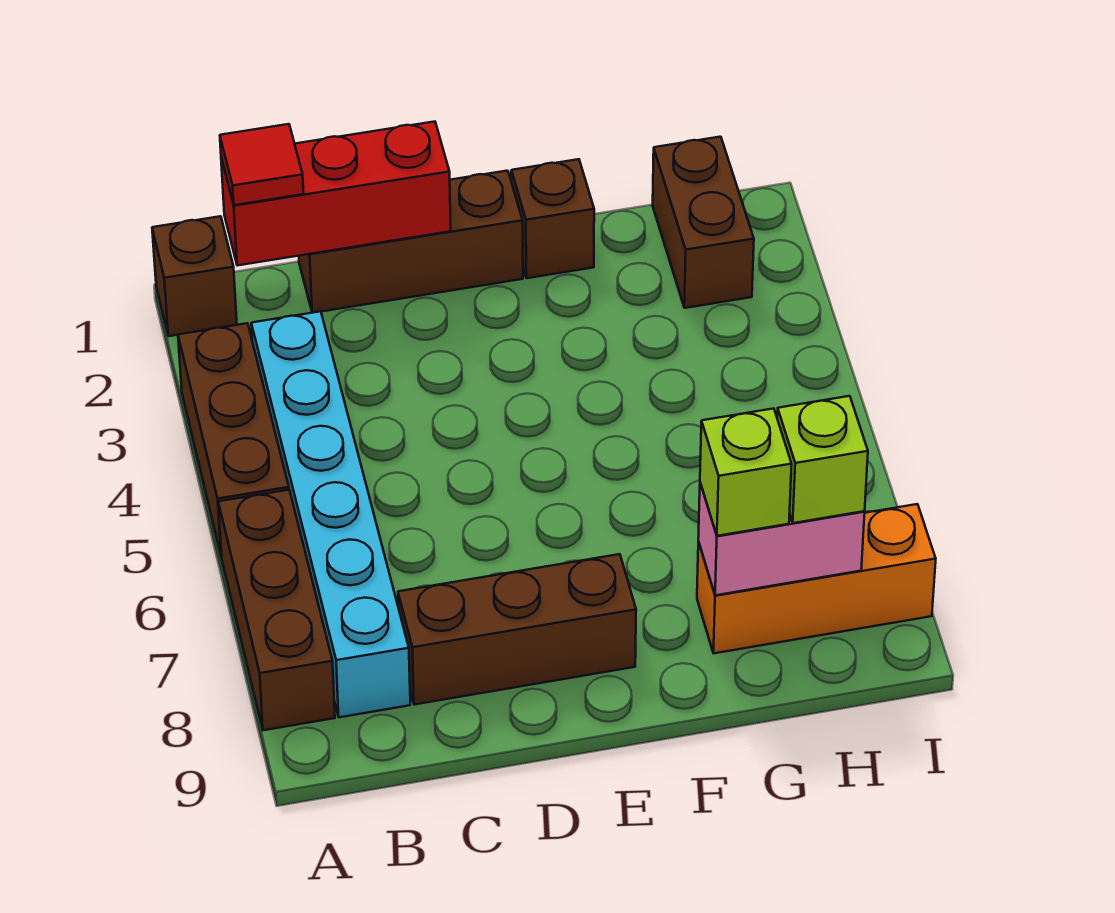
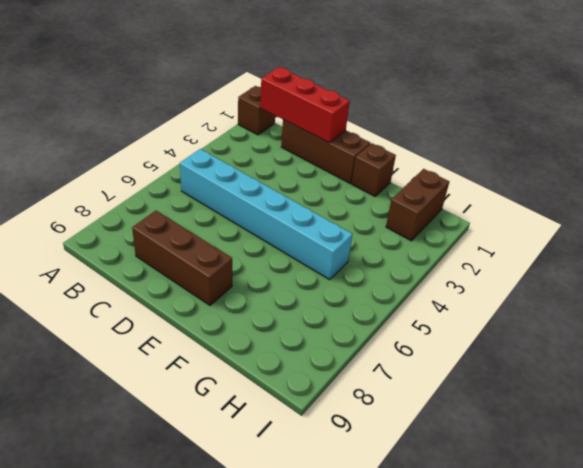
cyan 1x6 brick [180,149,353,280] -> cyan 1x6 brick turned to [251,311,410,717]
none -> brown 1x3 brick [178,323,289,556]
none -> brown 1x3 brick [218,490,335,730]
none -> orange 1x3 brick [697,504,936,653]

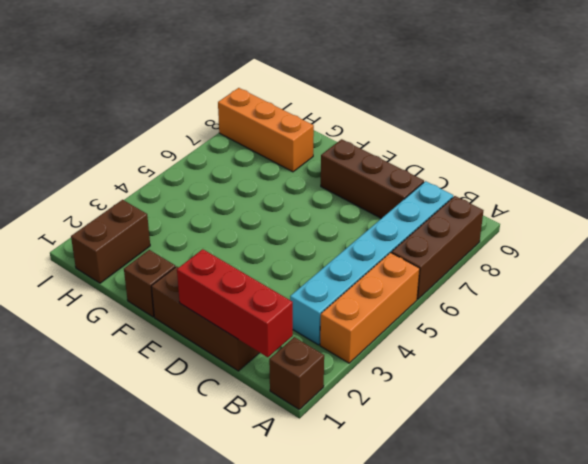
orange 1x3 brick [320,253,420,363] -> brown 1x3 brick [178,323,289,556]
none -> pink 1x2 brick [698,483,865,595]
none -> red 1x1 tile [220,124,304,205]
none -> lime 1x1 brick [700,409,792,536]

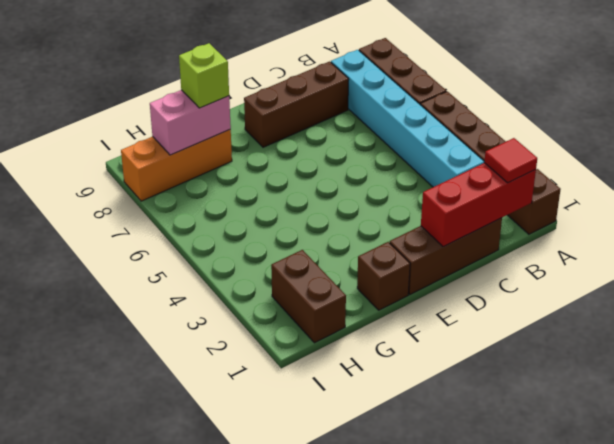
none -> lime 1x1 brick [777,396,868,523]

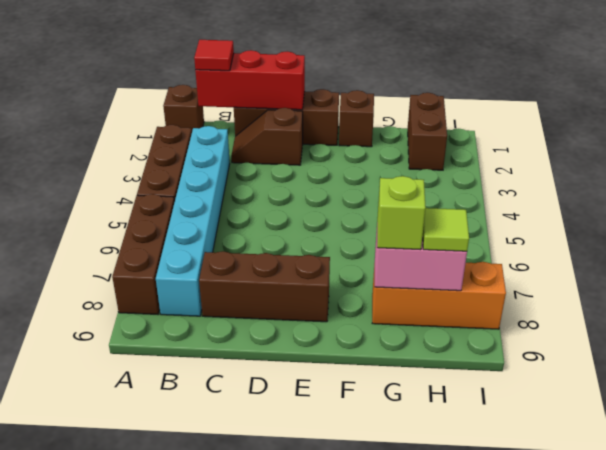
brown 1x2 slope [231,108,303,165] -> none
lime 1x1 tile [423,208,469,251] -> lime 1x1 brick [777,396,868,523]

